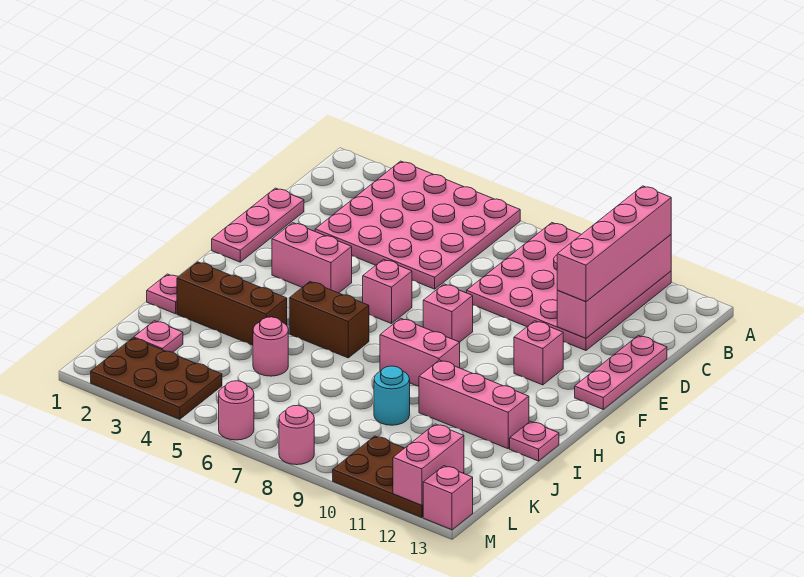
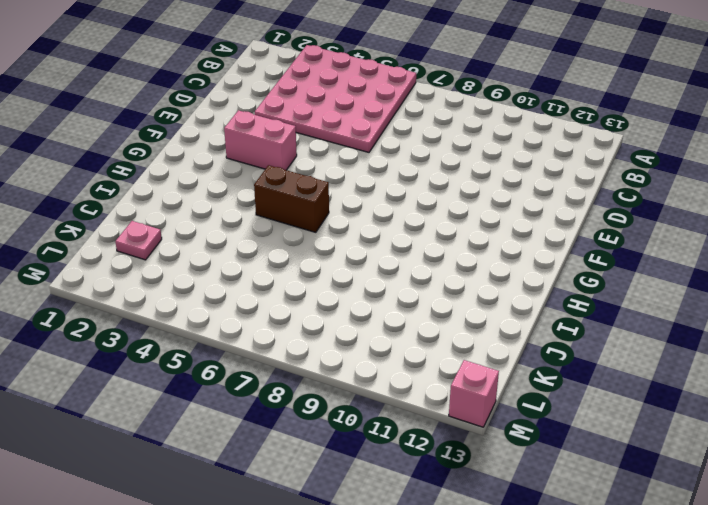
none -> pink 4x4 plate [467,223,671,350]
none -> pink 1x3 plate [212,188,304,262]
none -> pink 1x3 plate [575,335,667,409]

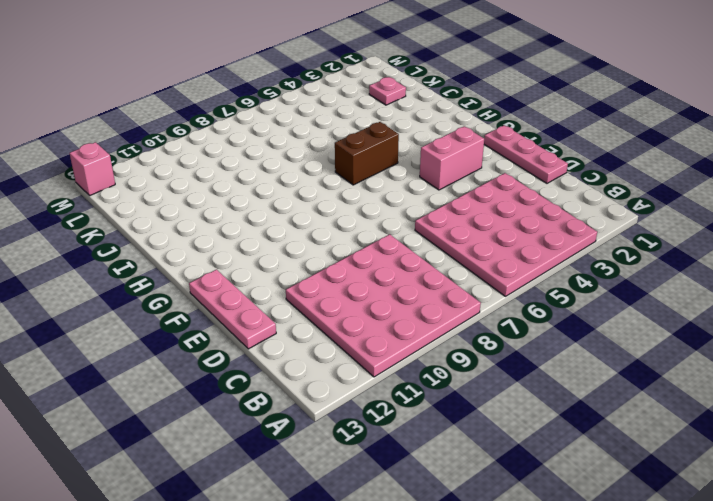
none -> pink 1x1 brick [363,259,412,324]
none -> pink 1x1 brick [423,284,473,342]
none -> pink 1x1 brick [514,321,563,385]

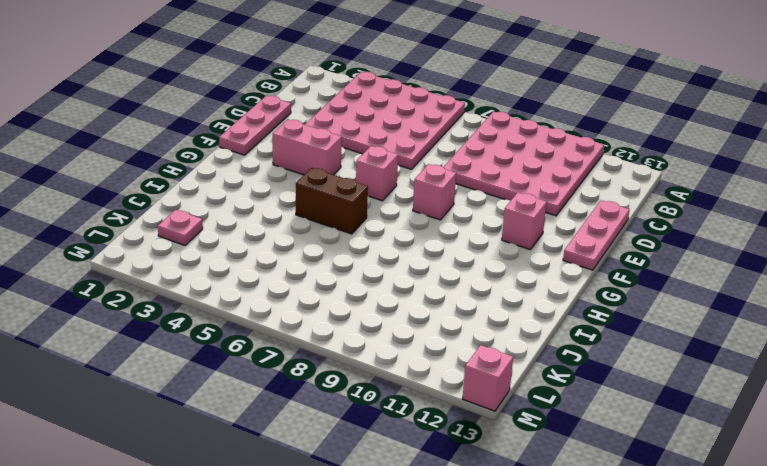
none -> pink 1x2 brick [380,318,460,387]
none -> pink 1x1 plate [147,274,178,314]
none -> brown 1x3 brick [177,262,287,345]

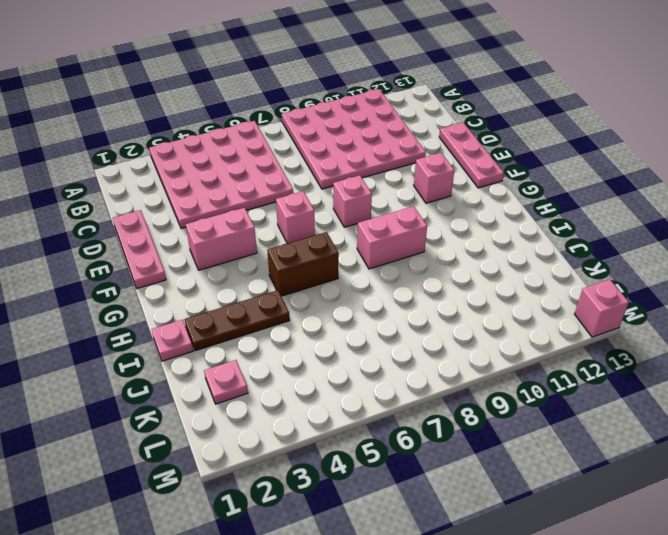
brown 1x3 plate [184,290,290,351] -> brown 1x3 brick [177,262,287,345]
none -> pink 1x3 brick [419,360,529,449]
none -> pink 1x1 plate [510,421,559,461]
none -> pink 1x1 round brick [253,317,288,376]

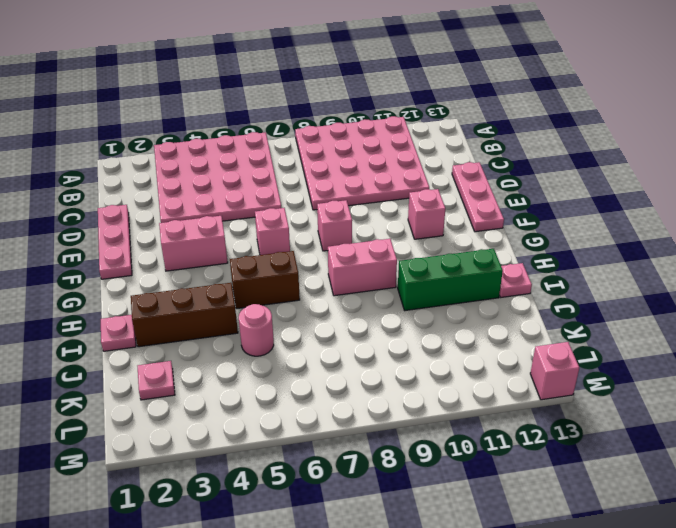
green 1x3 brick [398,249,503,310] -> pink 1x3 brick [419,360,529,449]
none -> cyan 1x1 round brick [374,366,410,425]
none -> brown 2x3 plate [91,338,222,419]
none -> brown 2x3 plate [333,436,464,518]

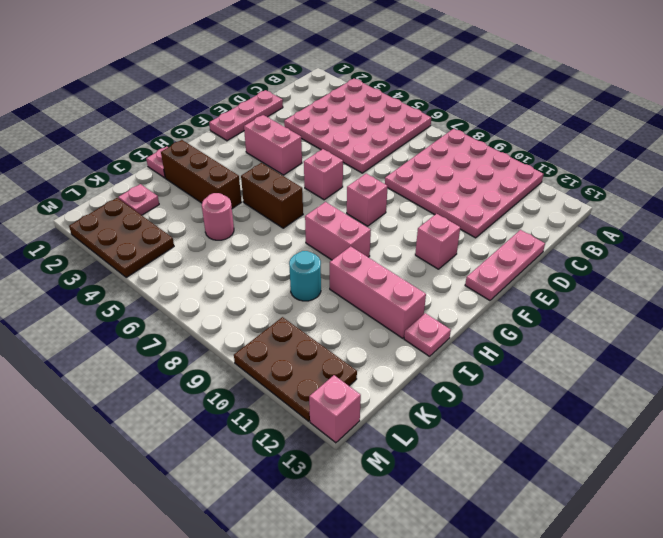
none -> pink 1x1 round brick [219,381,254,440]
none -> pink 1x1 round brick [279,405,314,465]
none -> pink 1x4 brick [557,235,671,338]

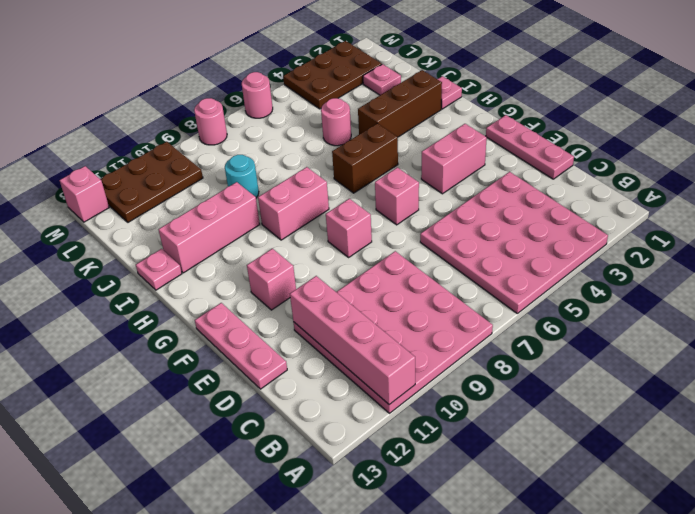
none -> pink 1x2 brick [393,424,464,505]
none -> pink 1x4 brick [557,186,671,302]

